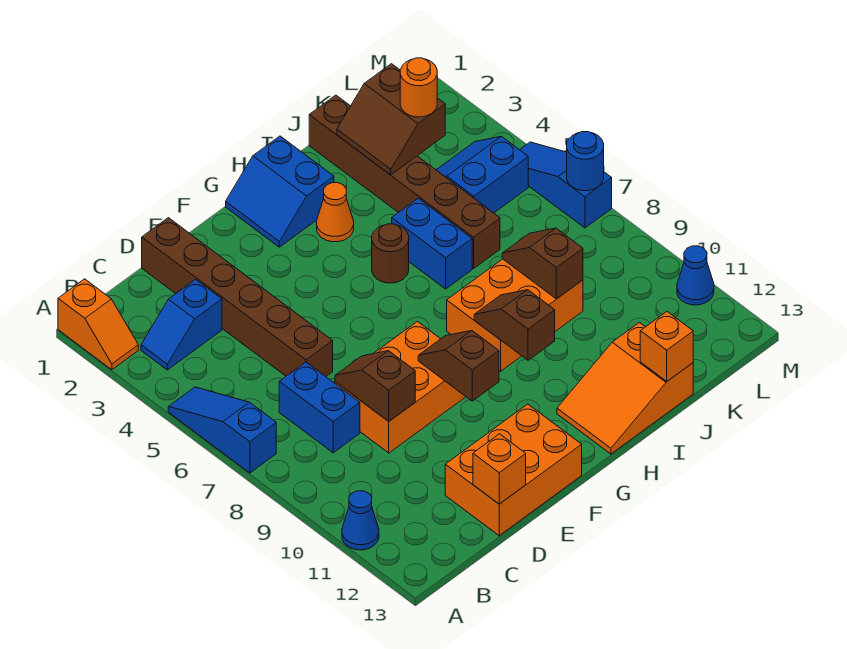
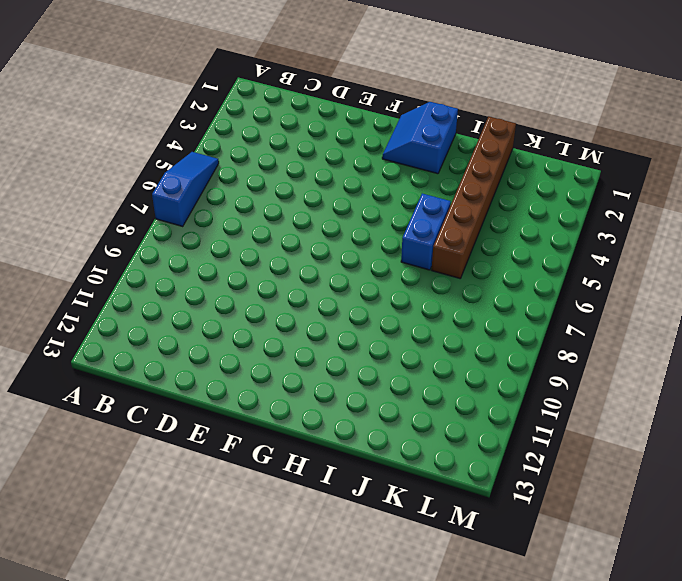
none -> orange 1x2 slope [58,279,138,370]
none -> blue 1x1 cone [342,491,379,550]
none -> blue 1x2 slope [141,279,222,370]

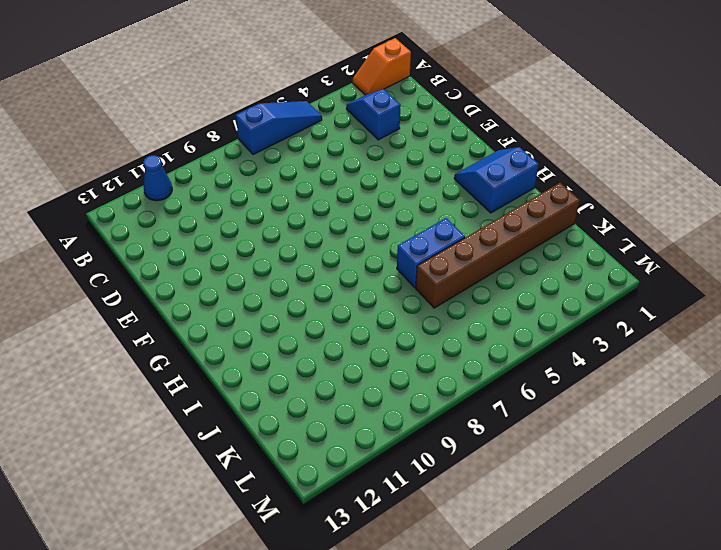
none -> blue 1x2 brick [279,362,360,453]
none -> brown 1x6 brick [142,218,333,376]
none -> orange 2x3 brick [335,321,466,453]

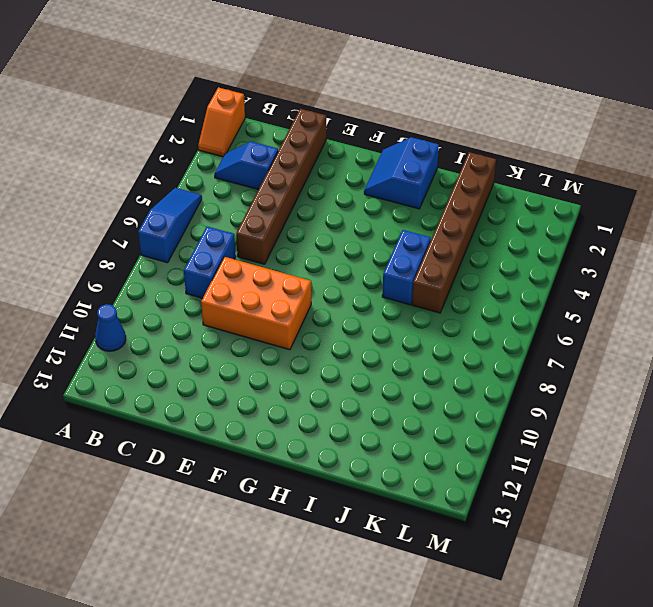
none -> orange 2x3 brick [445,404,582,536]
none -> orange 1x1 cone [317,183,354,242]
none -> brown 1x1 round brick [372,224,409,283]

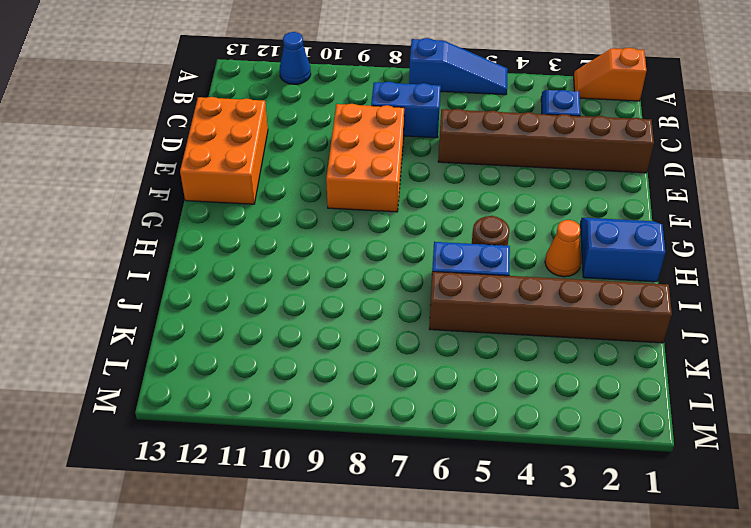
none -> orange 2x3 brick [447,259,583,371]
none -> orange 2x3 slope [557,322,693,454]
none -> blue 2x2 slope [437,136,528,213]

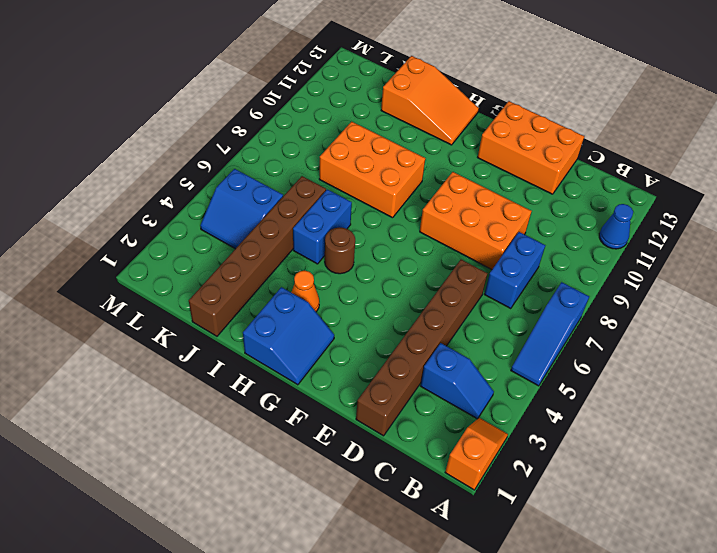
none -> blue 1x3 slope [520,142,612,228]
none -> blue 1x1 cone [677,246,714,305]
none -> brown 1x2 slope [335,351,415,421]

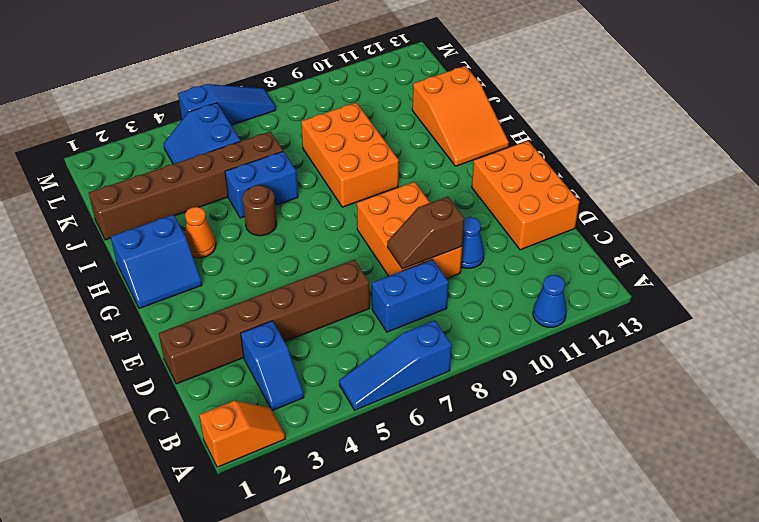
blue 1x1 cone [461,217,484,268] -> blue 1x1 cone moved to [677,246,714,305]
blue 1x3 slope [178,84,276,125] -> blue 1x3 slope turned to [520,142,612,228]
none -> orange 1x1 brick [473,434,526,504]
none -> brown 1x2 slope [418,331,499,401]
none -> brown 1x2 slope [474,290,555,360]

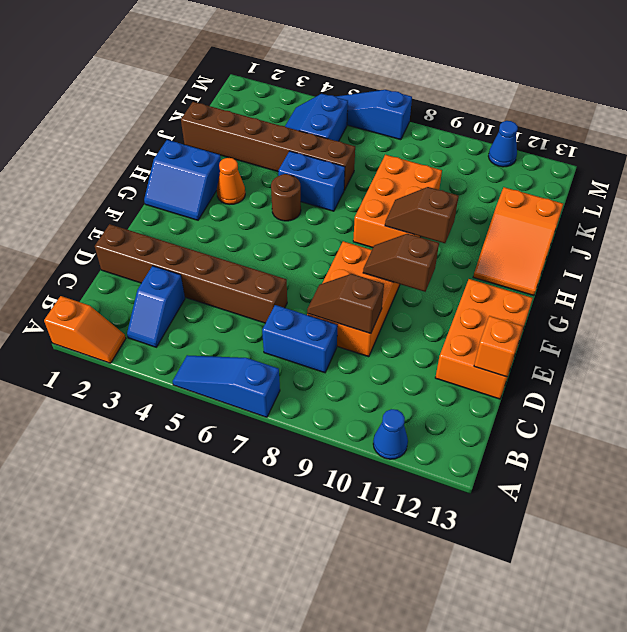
none -> brown 2x2 slope [337,64,445,175]
none -> brown 1x2 slope [502,228,583,299]
none -> orange 1x1 brick [640,312,693,381]

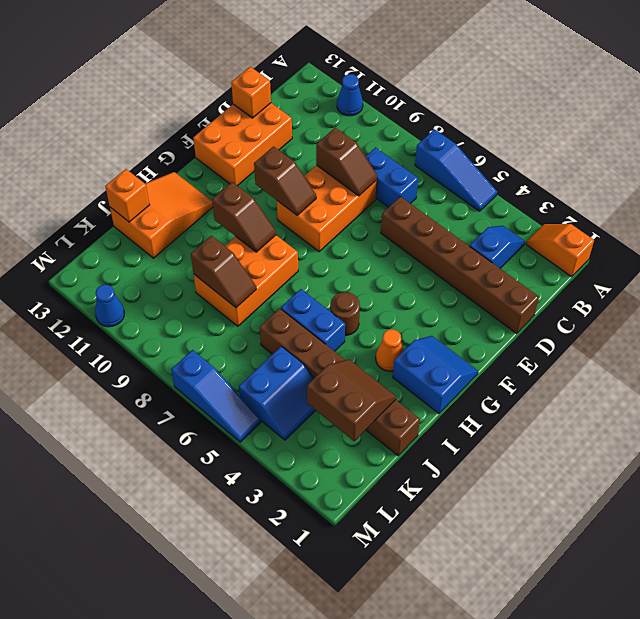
none -> blue 1x1 round brick [567,132,604,191]
none -> orange 1x1 round brick [400,58,437,117]

